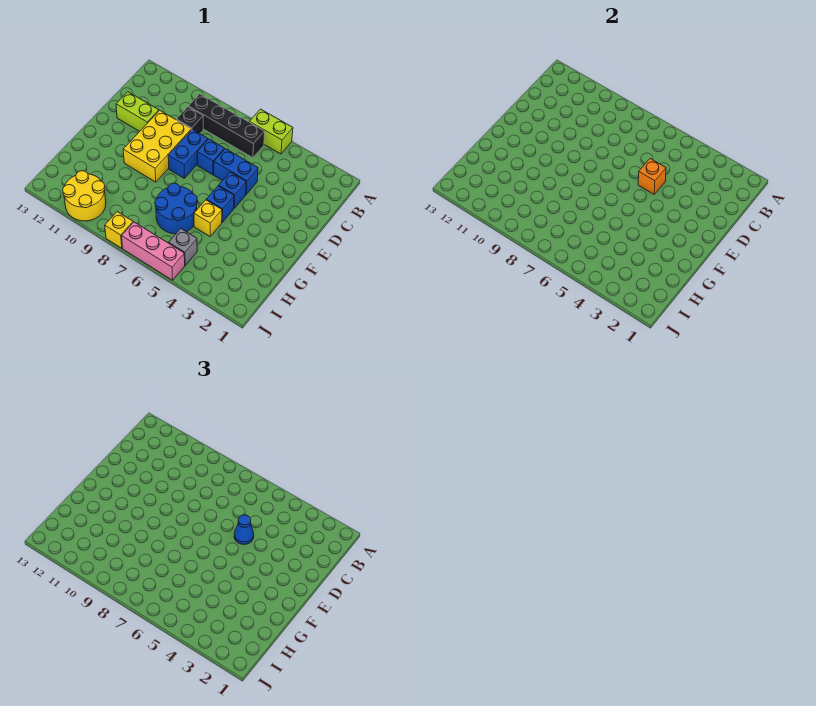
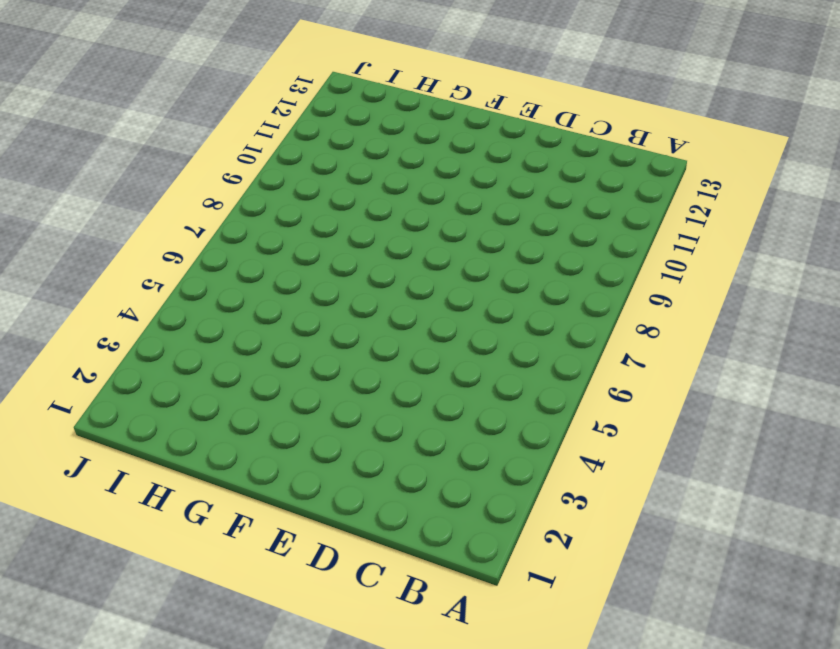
none -> lime 1x2 brick [250,109,293,154]
none -> black 1x4 brick [188,94,265,158]
none -> black 1x1 brick [176,107,203,133]

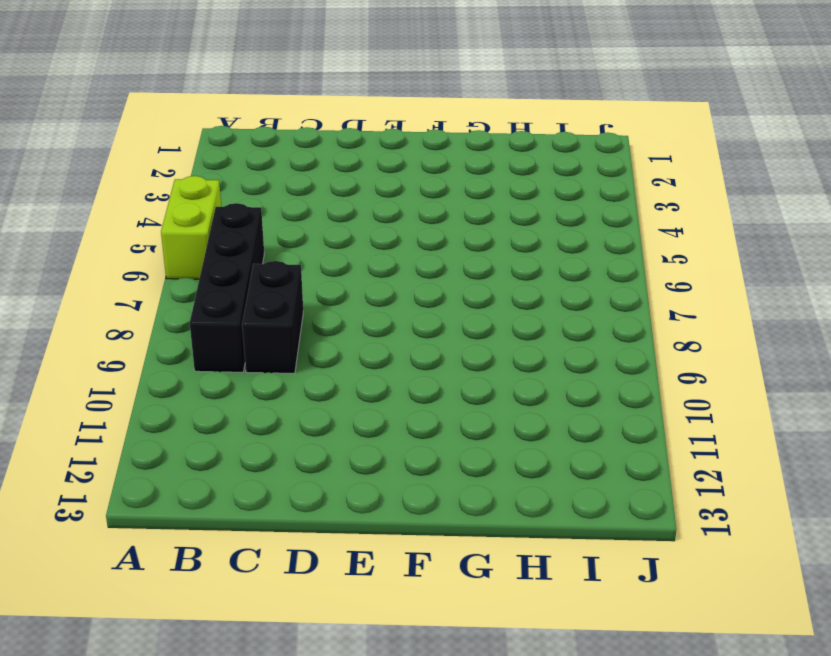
black 1x2 brick [242,261,303,374] -> black 1x1 brick [176,107,203,133]
none -> blue 1x2 brick [214,149,258,194]
none -> blue 1x1 brick [197,139,224,175]
none -> blue 1x2 brick [168,129,208,178]

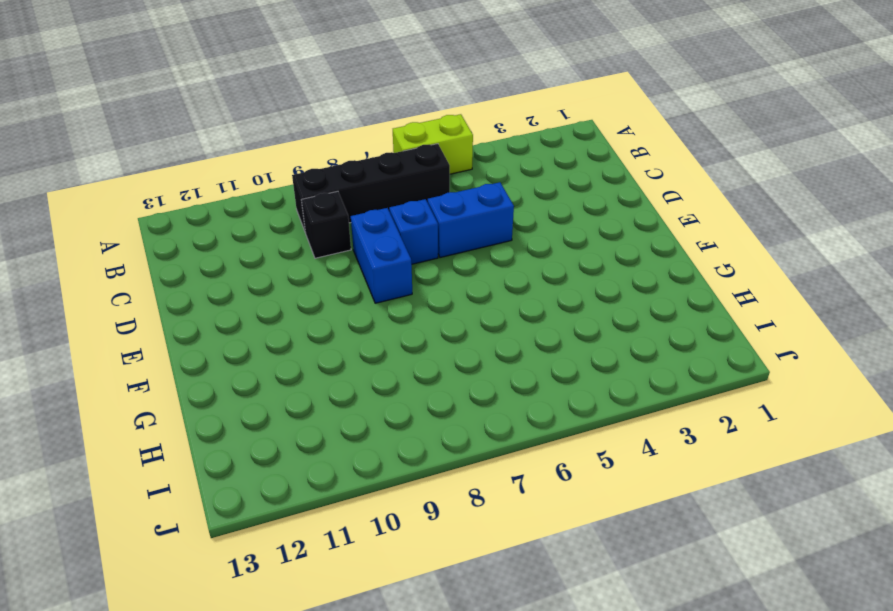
none -> yellow 2x3 brick [123,110,191,182]
none -> lime 1x2 brick [116,92,159,131]
none -> blue 1x1 brick [219,172,246,208]

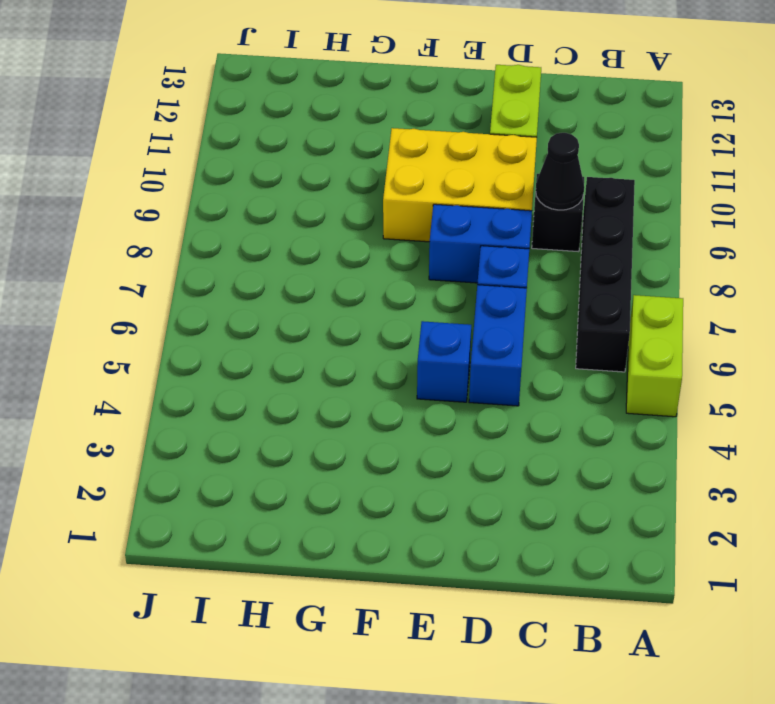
black 1x1 cone [536,133,584,210] -> none
none -> blue 1x1 brick [206,186,234,222]
none -> yellow 1x1 brick [194,200,222,236]
none -> blue 2x2 round brick [155,183,197,234]

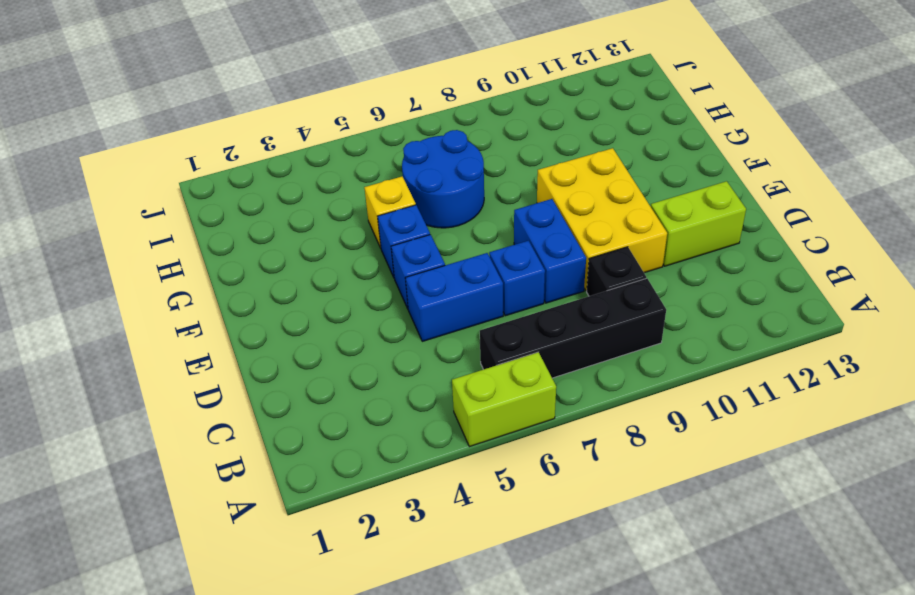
none -> grey 1x1 brick [169,229,197,265]
none -> yellow 2x2 round brick [63,171,106,221]
none -> pink 1x3 brick [122,222,185,280]

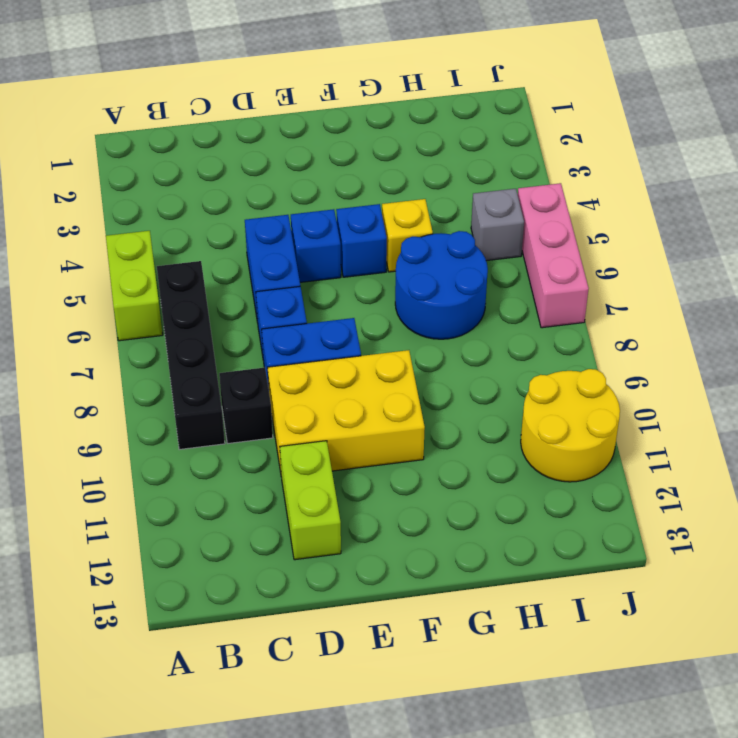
none -> yellow 1x1 brick [105,212,133,248]
none -> orange 1x1 brick [638,159,666,194]
none -> blue 1x1 cone [234,515,254,544]

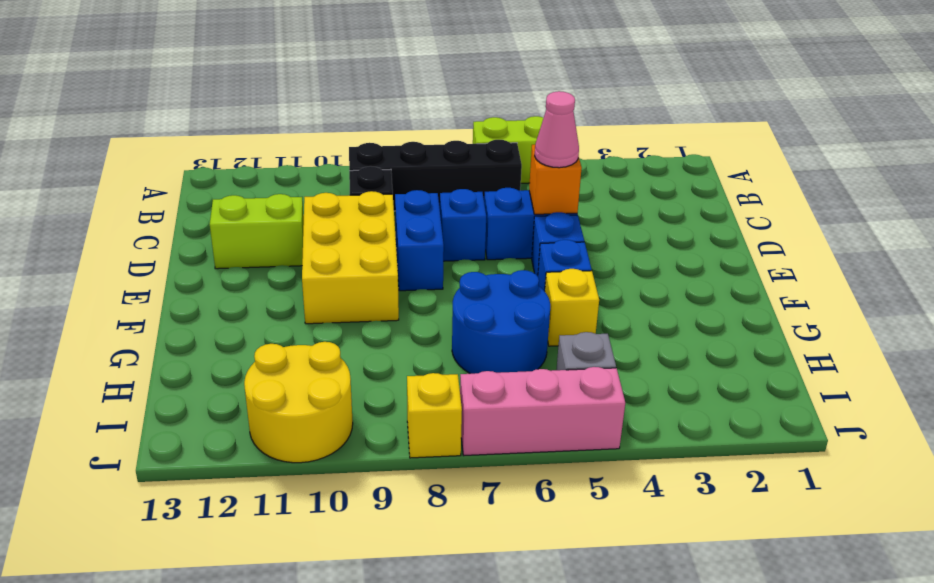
pink 1x1 cone [535,91,579,168] -> blue 1x1 cone [234,515,254,544]

